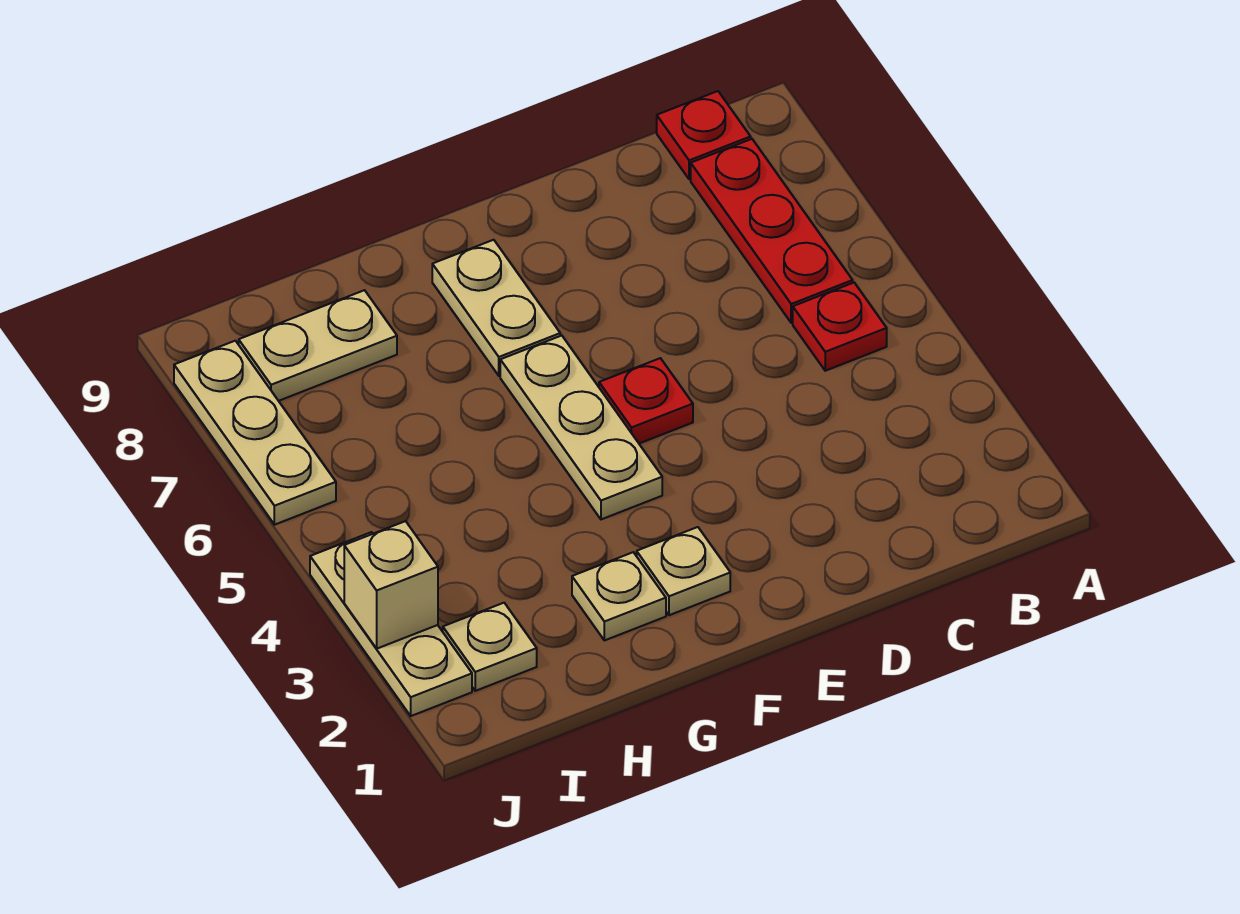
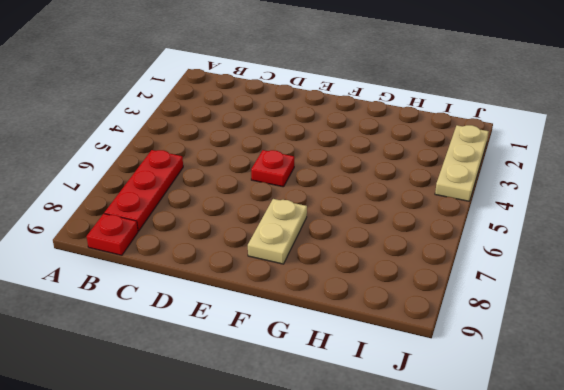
none -> red 1x1 plate [793,283,887,371]
none -> tan 1x1 plate [637,527,730,615]
none -> tan 1x3 plate [500,336,662,519]

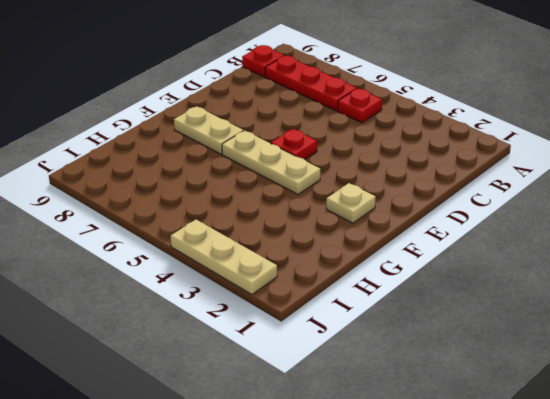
none -> tan 1x1 plate [572,552,666,640]
none -> tan 1x2 plate [239,290,397,401]
none -> tan 1x1 plate [443,603,537,691]

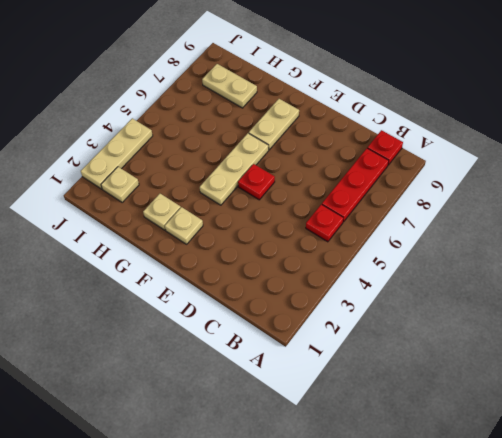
none -> tan 1x3 plate [174,341,336,525]
none -> tan 1x1 brick [344,521,438,649]

